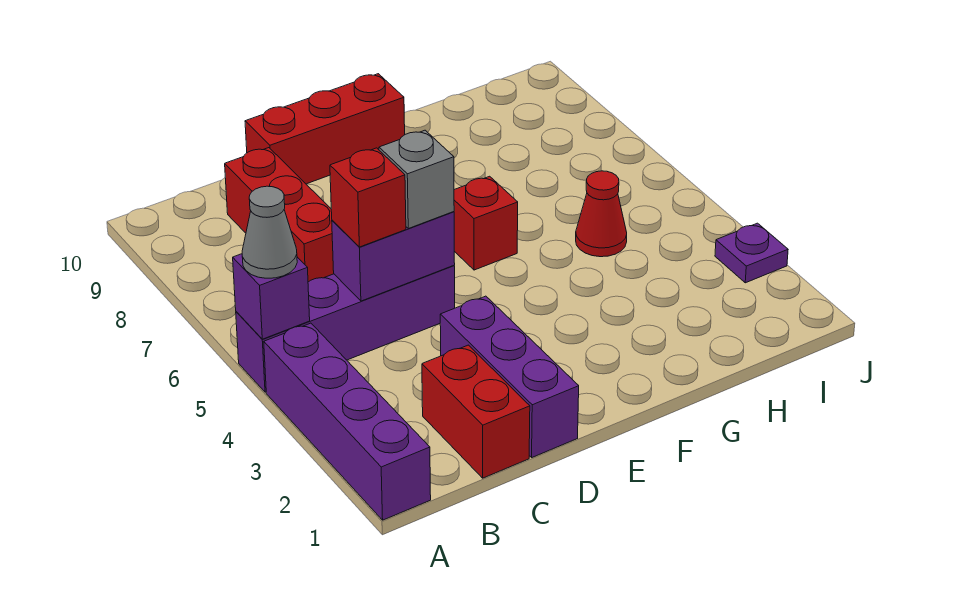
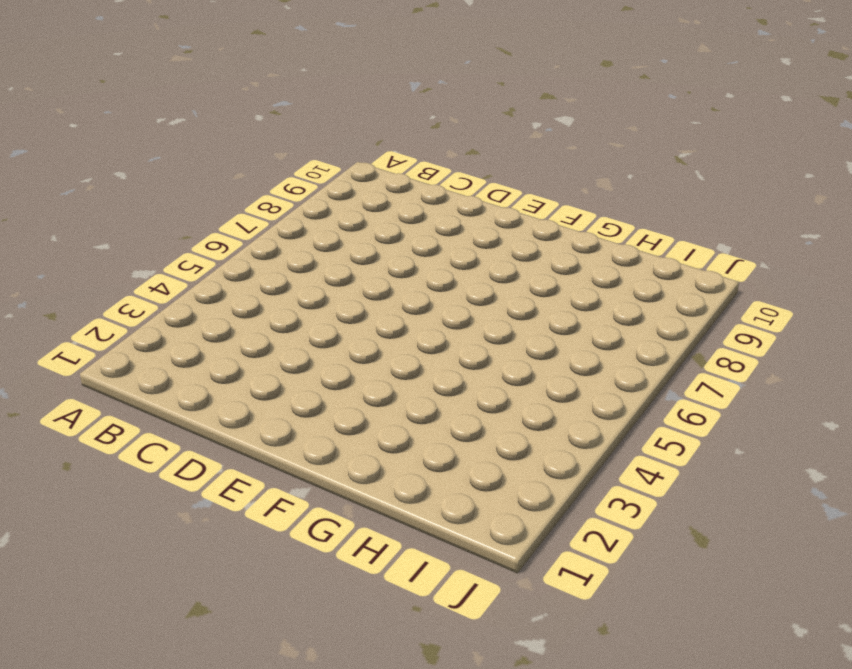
none -> purple 1x4 brick [264,323,431,520]
none -> purple 1x4 brick [236,266,455,392]
none -> red 1x2 brick [422,345,530,478]

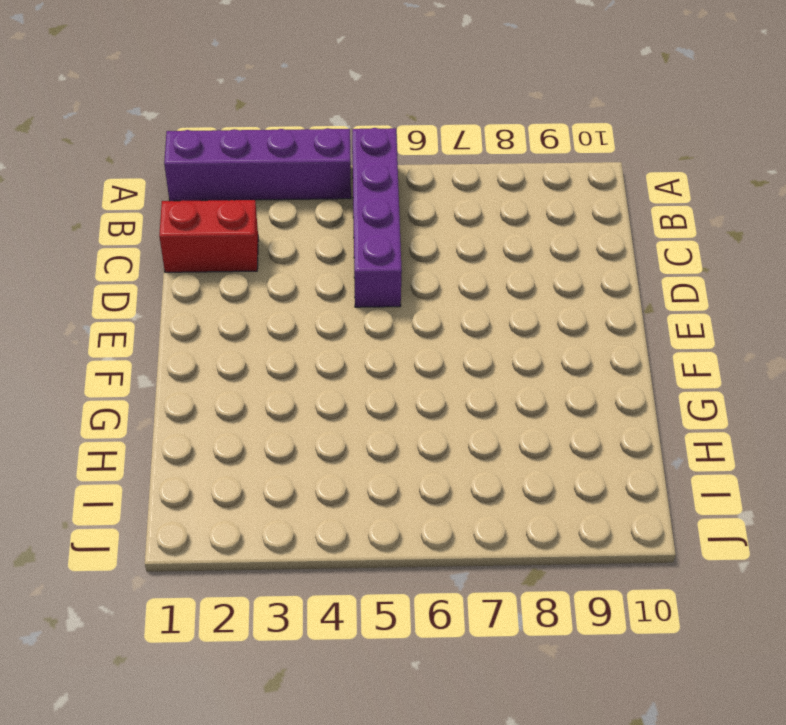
none -> red 1x3 brick [225,148,334,282]
none -> purple 1x3 brick [440,296,579,457]
none -> red 1x3 brick [245,74,405,184]

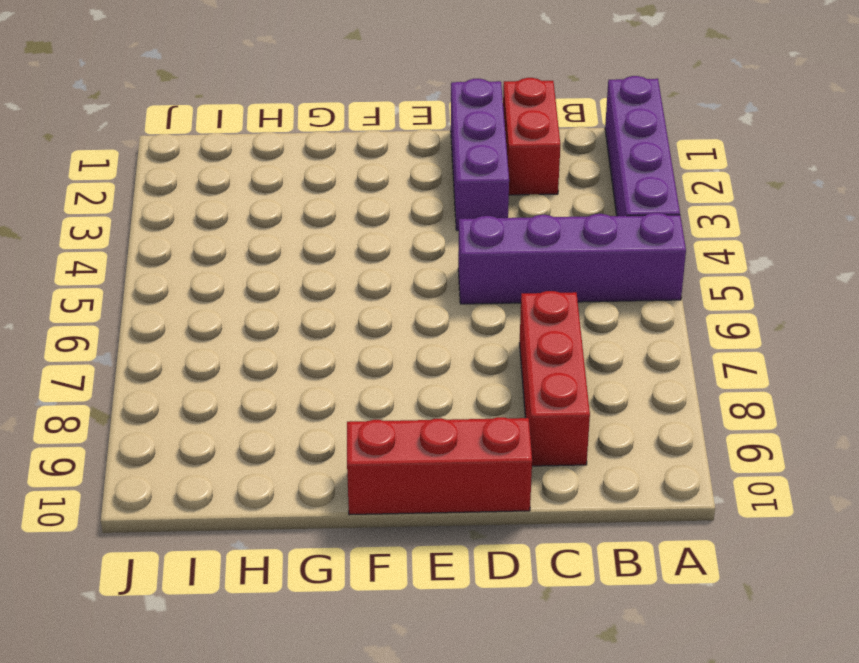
none -> red 1x1 brick [454,176,518,270]
none -> red 1x1 cone [576,171,627,257]
none -> purple 1x1 plate [715,223,788,283]

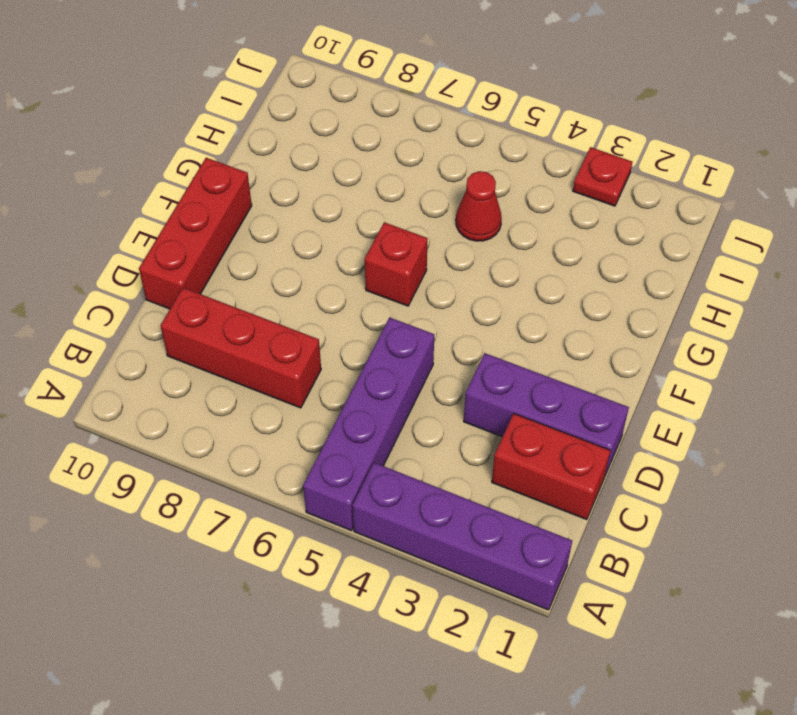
red 1x1 plate [573,147,632,206] -> purple 1x1 plate [715,223,788,283]
none -> purple 1x1 brick [233,254,310,339]
none -> purple 1x2 brick [332,212,455,301]
none -> grey 1x1 cone [242,186,297,278]

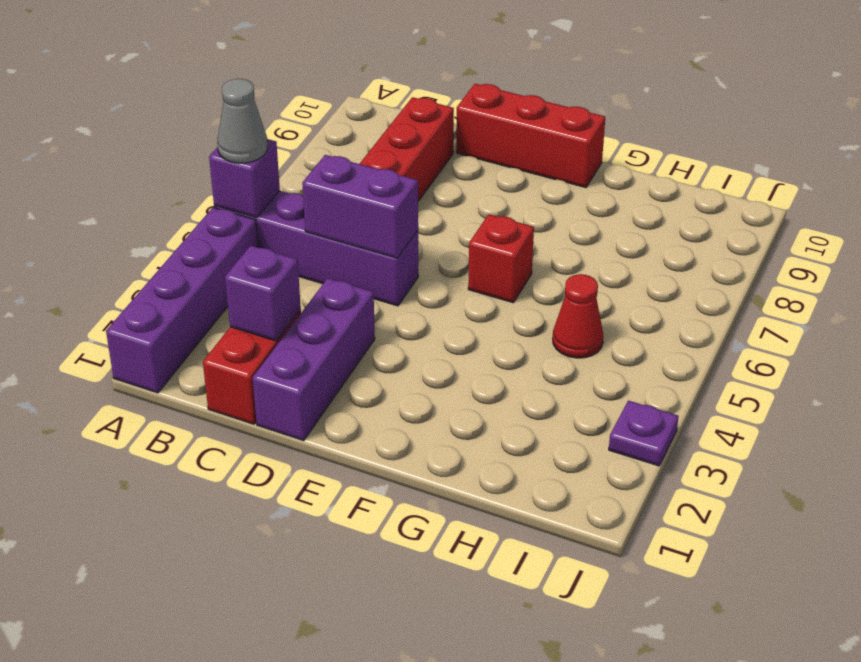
purple 1x1 brick [225,246,301,341] -> none
none -> red 1x1 brick [330,148,406,247]
none -> grey 1x1 brick [379,130,454,229]

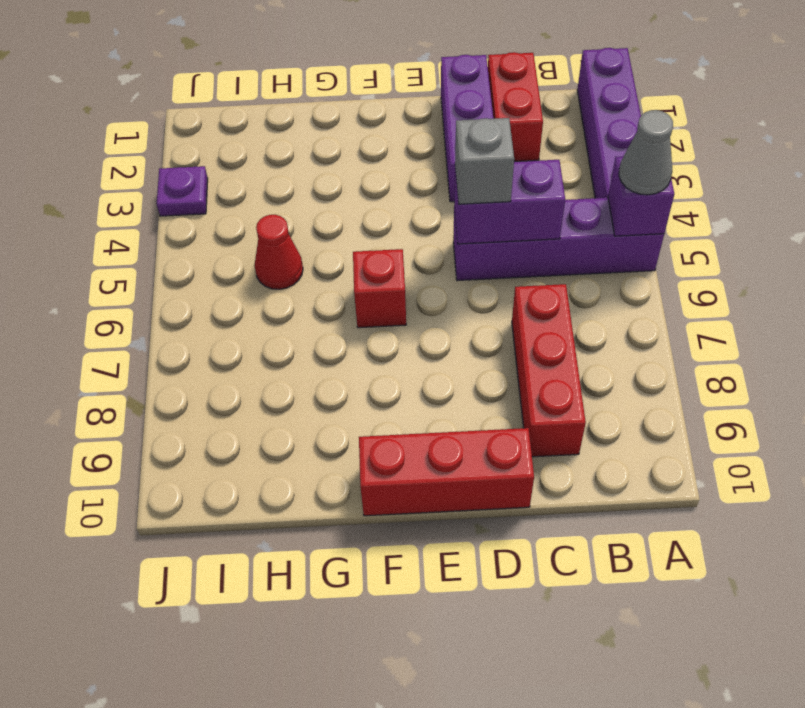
none -> red 1x1 brick [330,148,406,247]

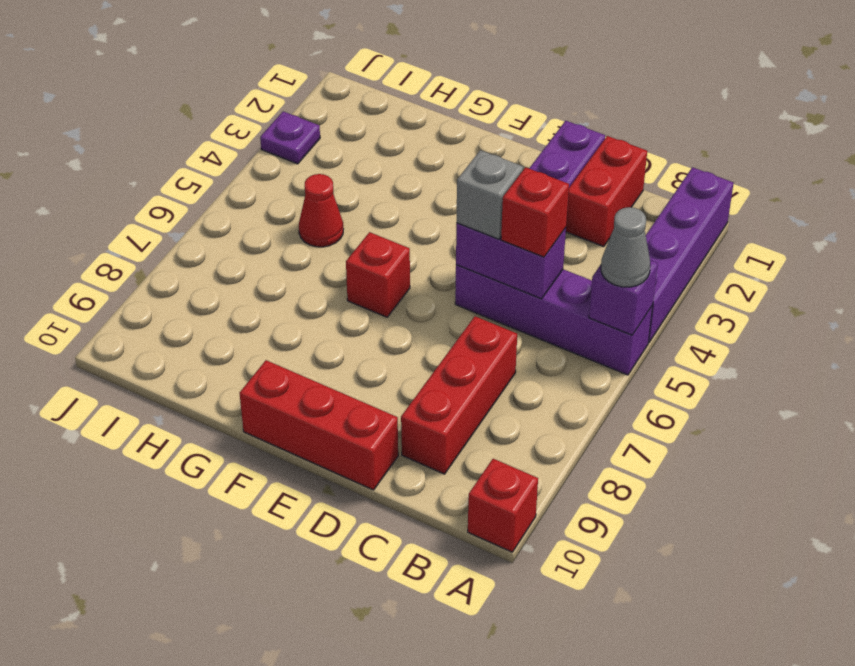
red 1x1 brick [468,459,538,552] -> none

